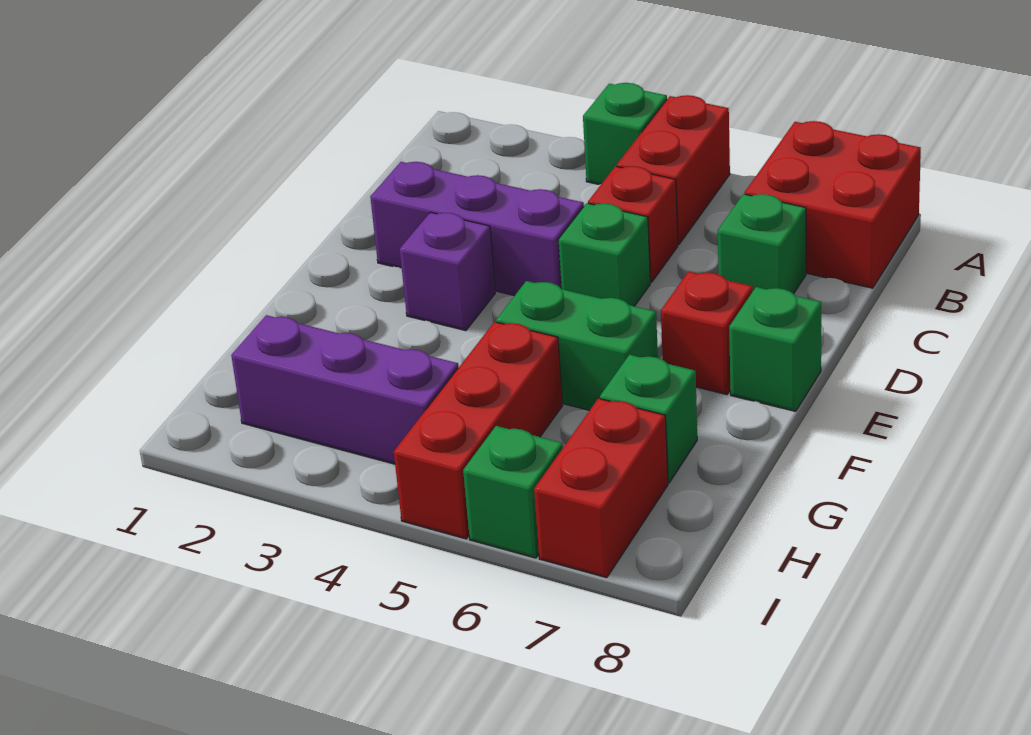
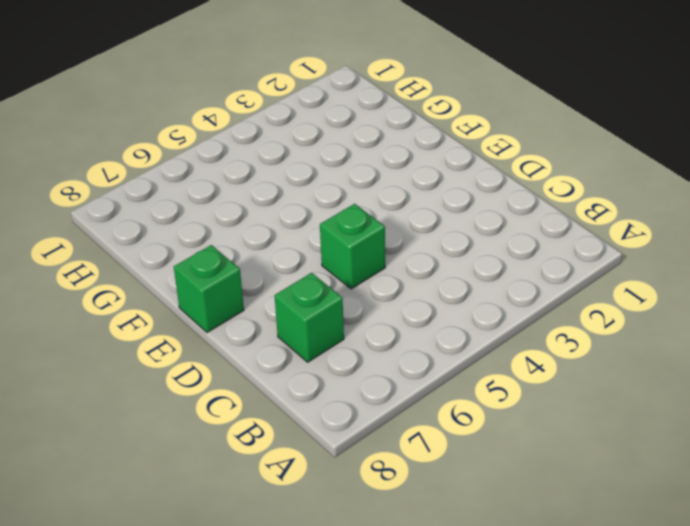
none -> green 1x1 brick [583,83,667,185]
none -> red 1x2 brick [617,95,730,244]
none -> red 2x2 brick [745,121,921,288]

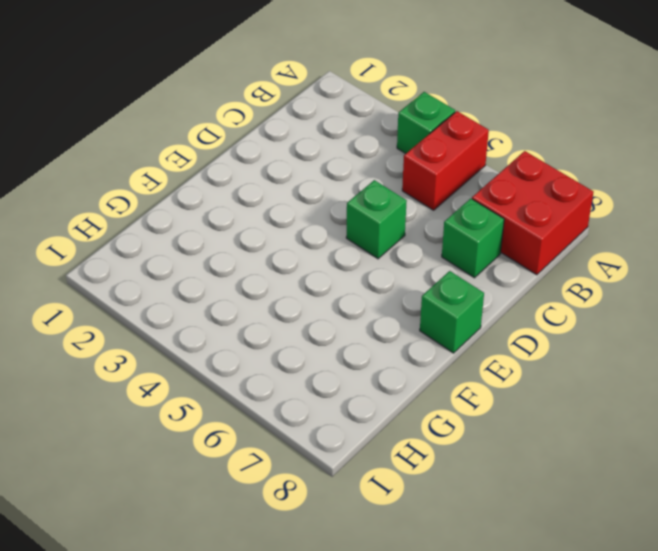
none -> red 1x1 brick [588,166,678,282]
none -> purple 1x3 brick [370,162,584,296]
none -> purple 1x1 brick [400,212,495,331]

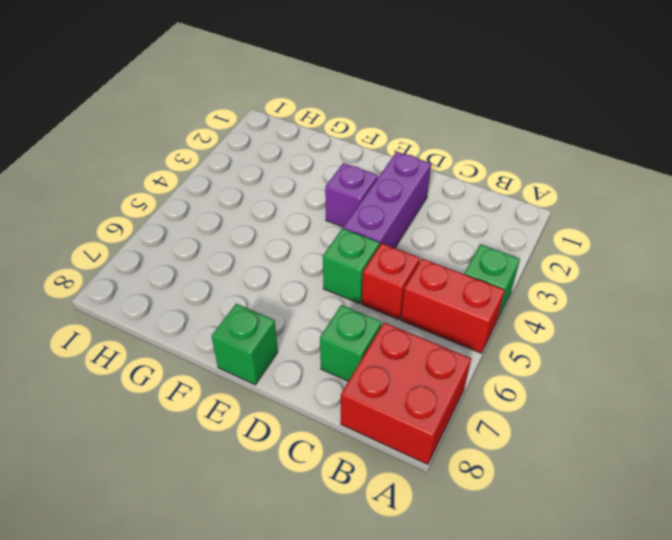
none -> red 1x1 brick [661,272,753,395]
none -> green 1x2 brick [496,281,658,410]
none -> red 1x3 brick [394,322,562,539]

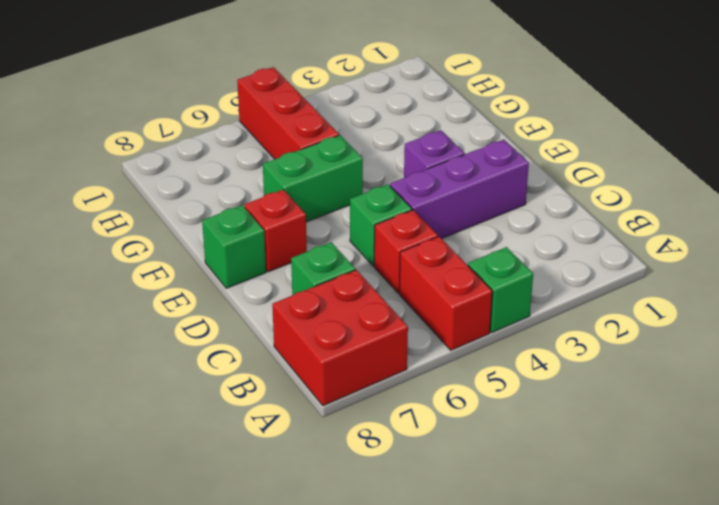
none -> green 1x1 brick [600,355,697,483]
none -> purple 1x3 brick [231,315,459,464]
none -> red 1x2 brick [534,398,668,578]

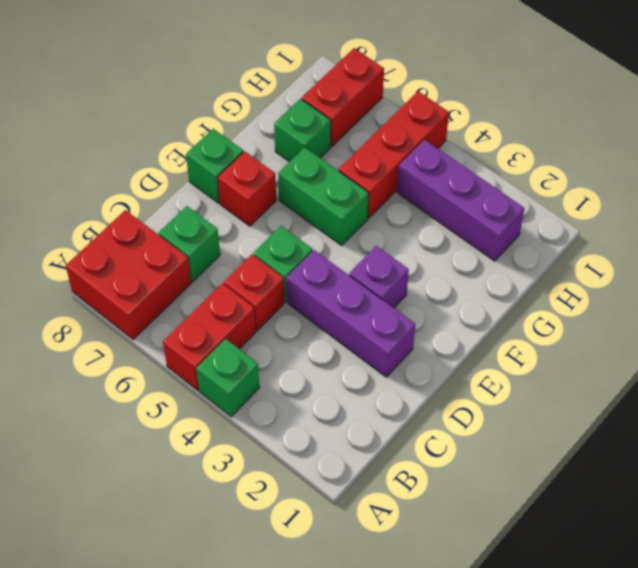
none -> green 1x1 brick [463,426,563,558]

